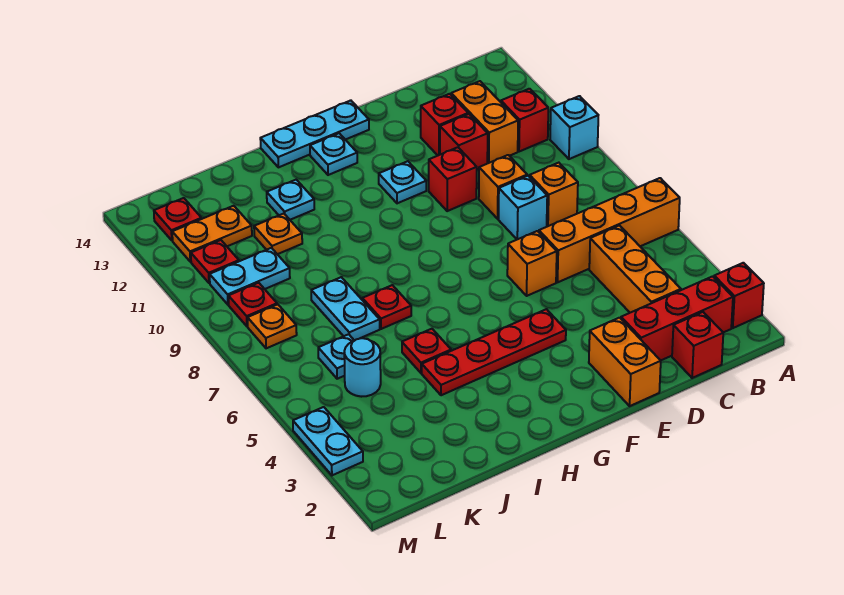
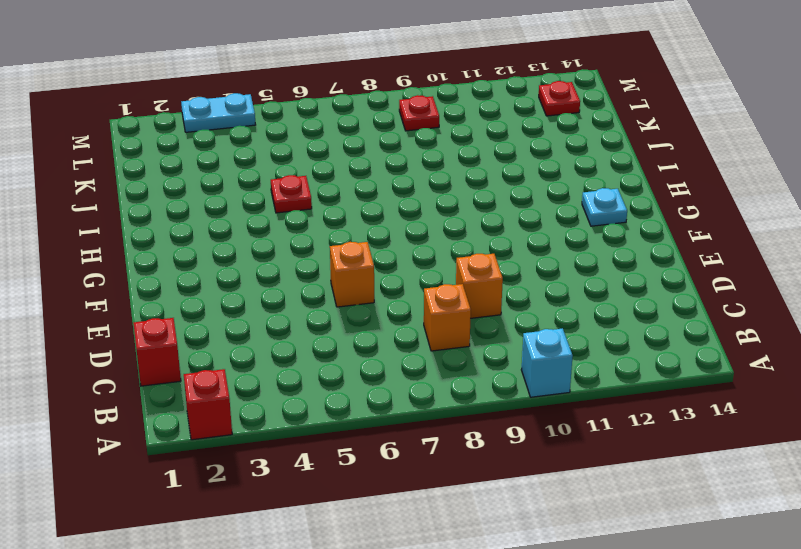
none -> orange 1x4 brick [539,178,680,282]
none -> red 1x3 brick [621,276,733,360]
none -> red 1x1 brick [501,89,548,152]
none -> orange 1x3 brick [589,226,681,313]

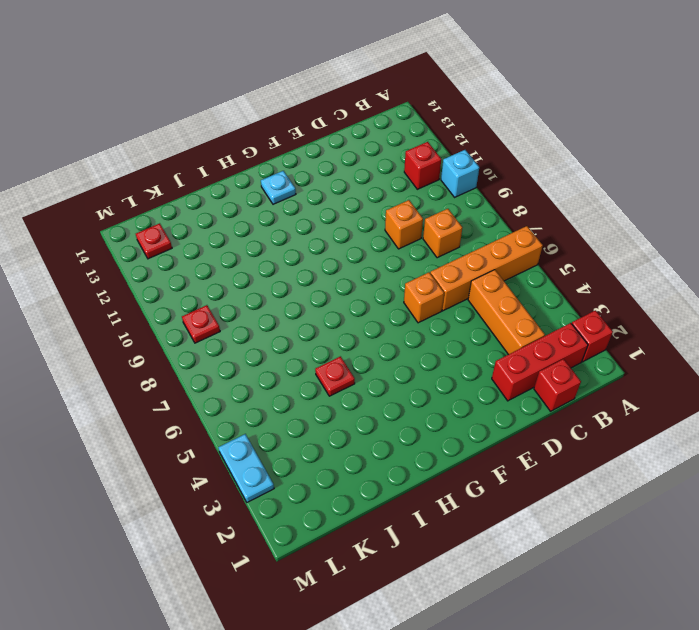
none -> orange 1x2 brick [451,81,518,163]
none -> cyan 1x1 brick [498,176,547,239]
none -> red 1x1 brick [440,114,488,169]
none -> red 1x1 brick [421,94,468,155]

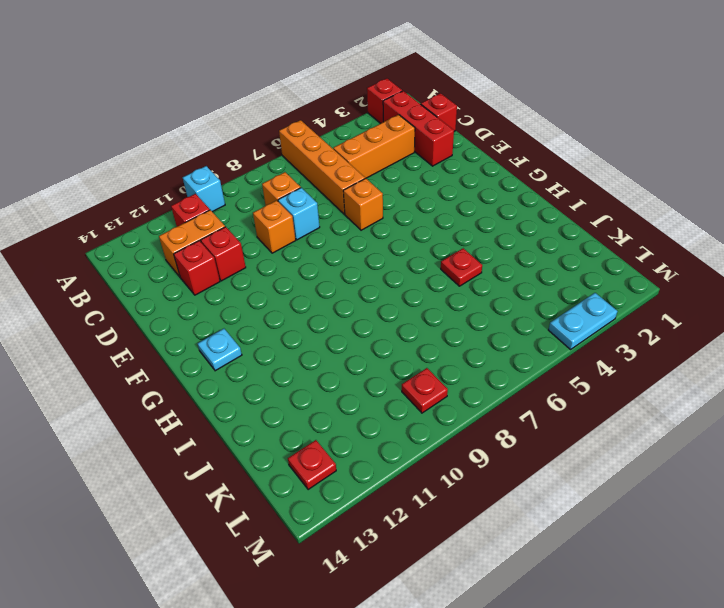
none -> orange 1x2 brick [589,318,661,406]
none -> red 1x1 brick [429,147,477,211]
none -> red 1x4 plate [422,309,566,395]
none -> cyan 1x1 plate [379,161,426,203]

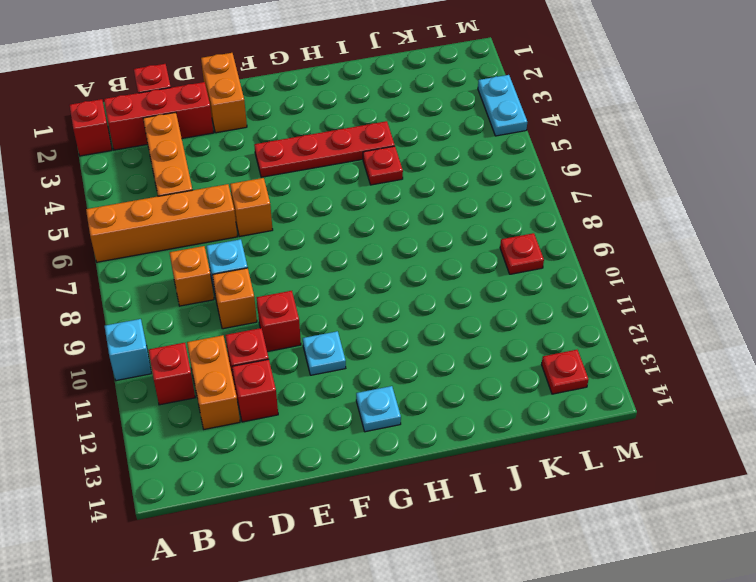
none -> cyan 1x3 plate [260,100,369,167]
none -> red 1x1 plate [362,285,411,329]
none -> cyan 1x1 plate [267,180,314,220]
none -> cyan 1x2 plate [311,277,380,341]

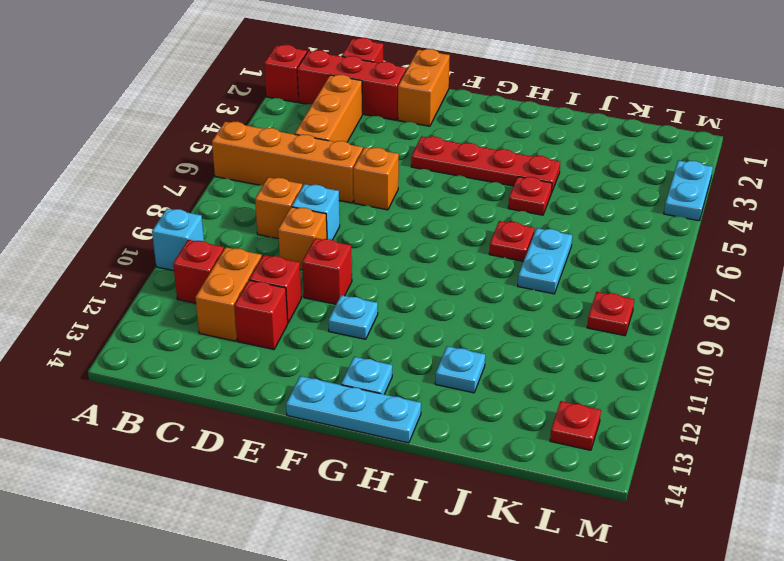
none -> orange 1x1 plate [254,214,302,254]
none -> cyan 1x1 round brick [344,338,381,397]
none -> cyan 1x1 plate [318,334,354,379]
none -> cyan 1x2 plate [210,248,290,305]

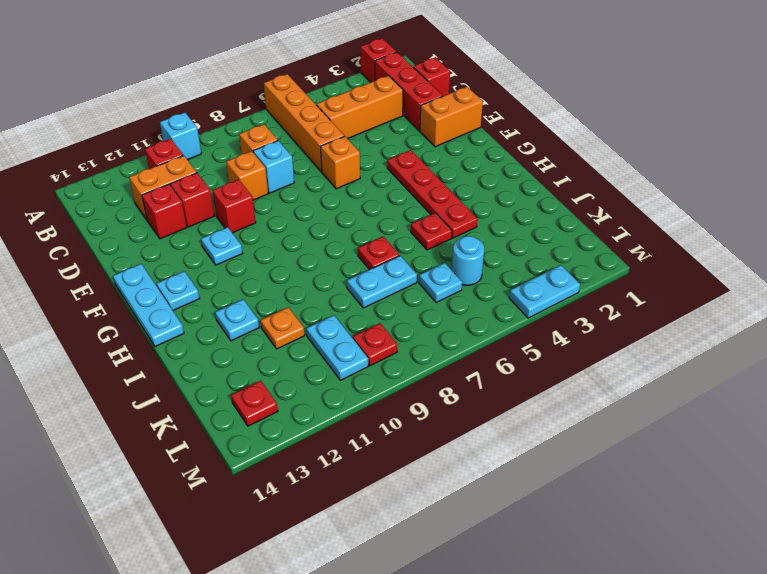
none -> orange 1x2 plate [172,206,252,262]
none -> orange 1x1 plate [248,304,297,348]
none -> red 1x1 plate [191,240,239,283]

